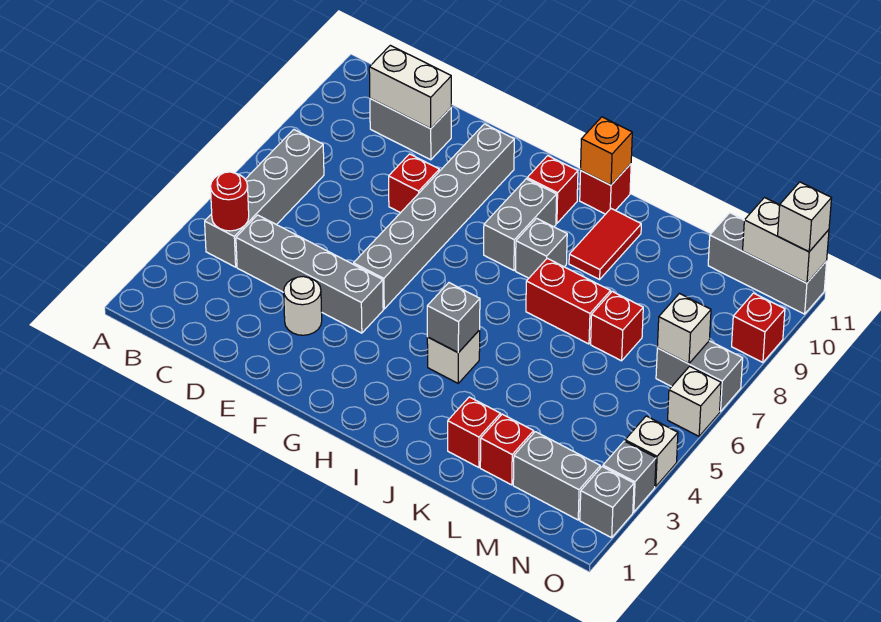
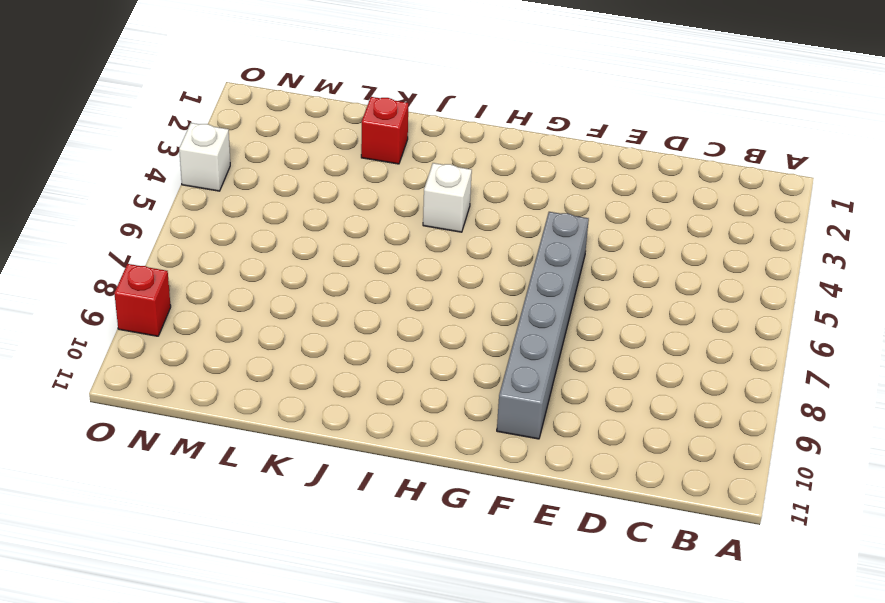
none -> grey 1x4 brick [205,130,324,267]
none -> grey 1x4 brick [236,215,383,333]
none -> grey 1x2 brick [370,99,451,160]
none -> white 1x1 round brick [284,276,322,335]

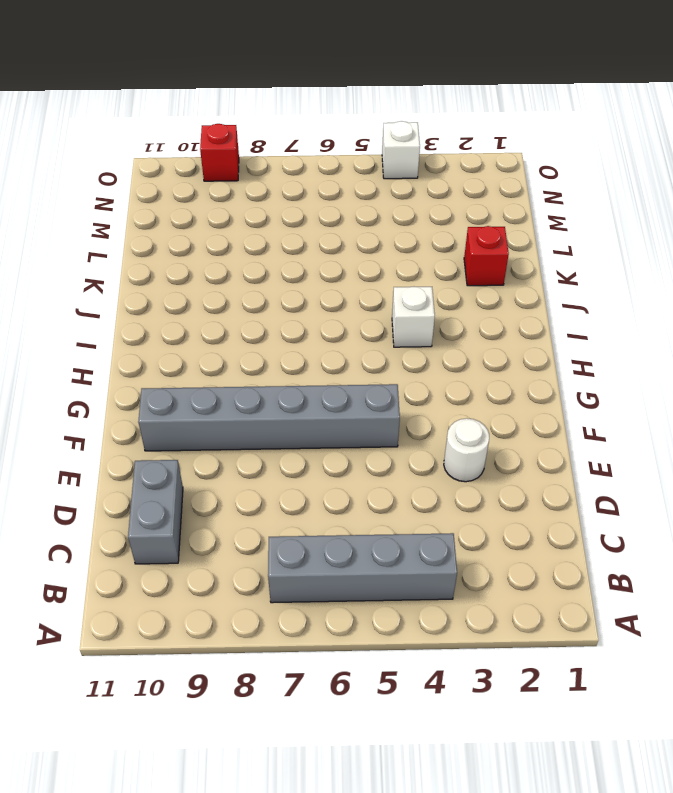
none -> grey 1x4 brick [236,215,383,333]
none -> red 1x1 brick [389,154,439,213]
none -> grey 1x2 brick [484,179,557,270]
none -> red 1x1 brick [527,156,578,223]

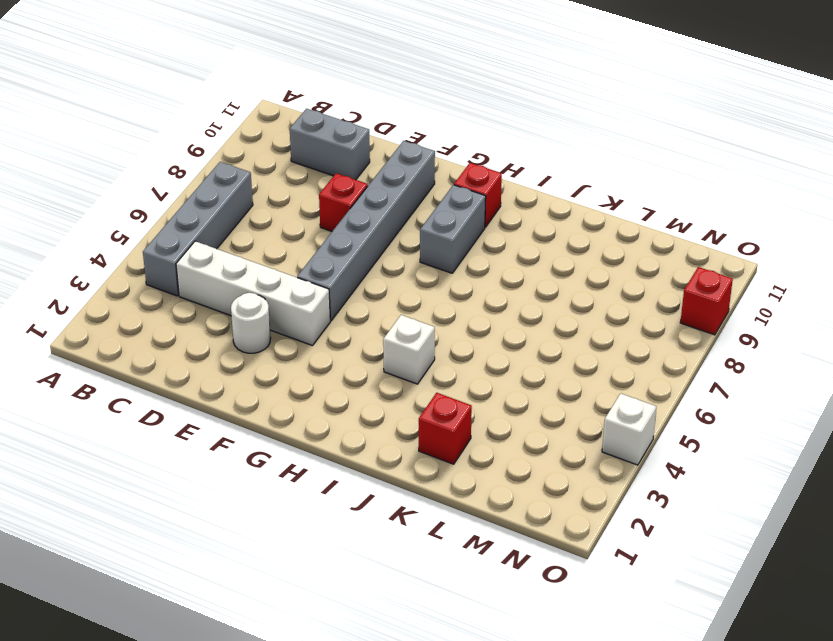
white 1x4 brick [176,241,330,346] -> grey 1x4 brick [236,215,383,333]
none -> grey 1x1 brick [515,218,567,278]
none -> red 1x1 brick [580,164,631,214]
none -> red 1x2 brick [526,258,611,344]
none -> red 1x2 tile [569,209,641,279]

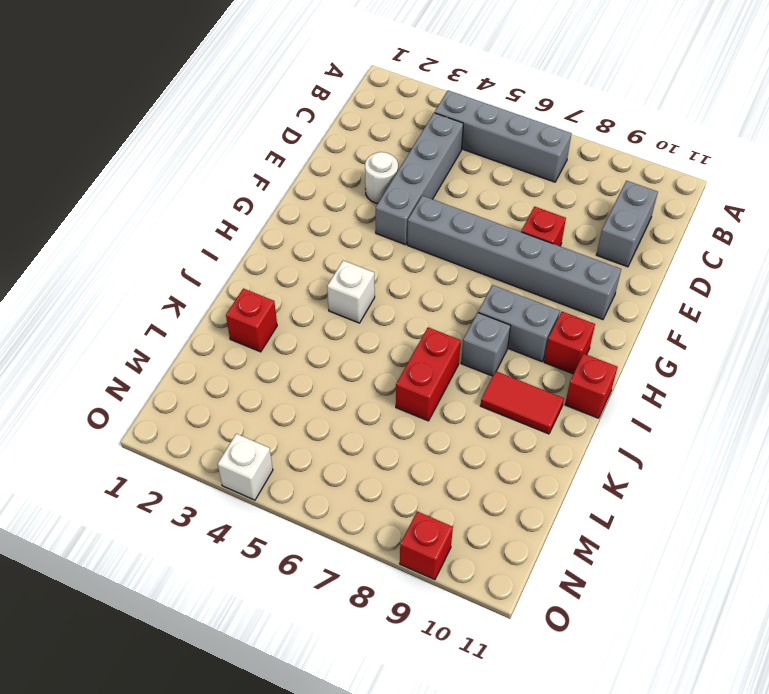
none -> red 1x1 brick [480,414,534,485]
none -> red 1x1 brick [591,291,643,361]
none -> grey 1x2 brick [513,432,600,520]
none -> grey 1x3 brick [708,213,827,314]

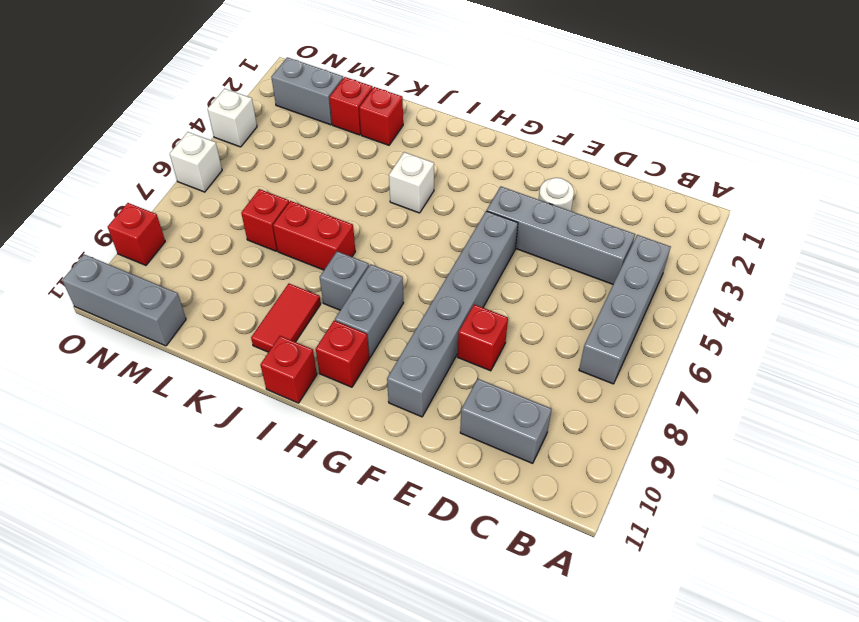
none -> grey 1x2 brick [656,341,743,412]
none -> grey 1x1 brick [580,467,634,538]
none -> grey 1x1 brick [603,441,656,512]
none -> red 1x1 round brick [210,172,249,231]

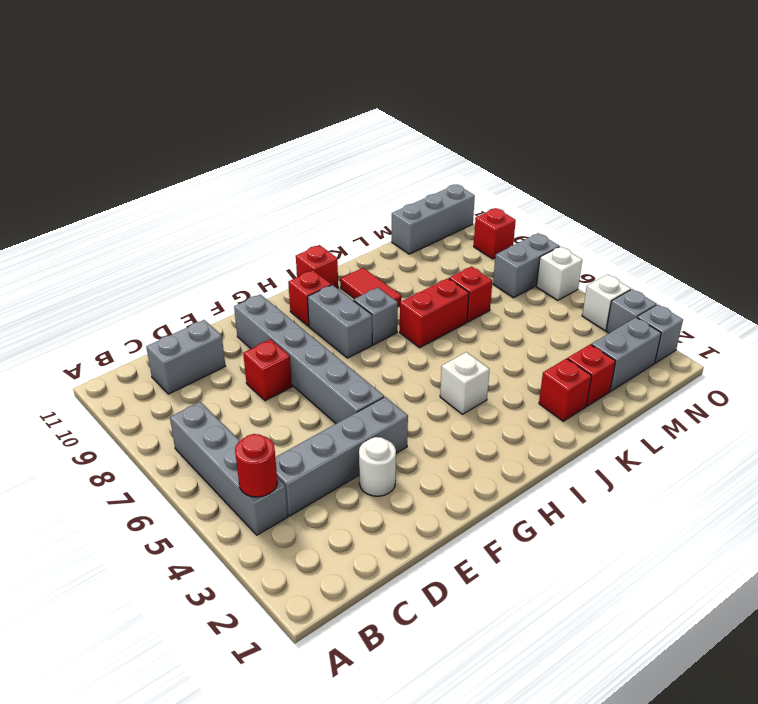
none -> white 1x2 brick [369,45,451,129]
none -> grey 1x1 brick [427,283,480,353]
none -> orange 1x1 brick [581,117,632,185]
none -> white 1x1 brick [657,294,711,364]

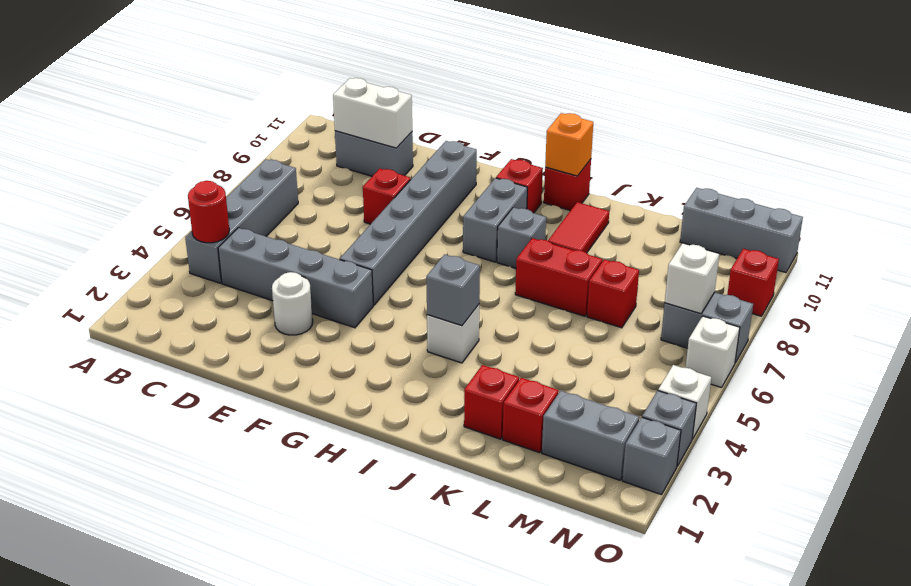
none -> white 1x2 brick [743,198,829,283]
none -> white 1x1 brick [778,182,831,252]

